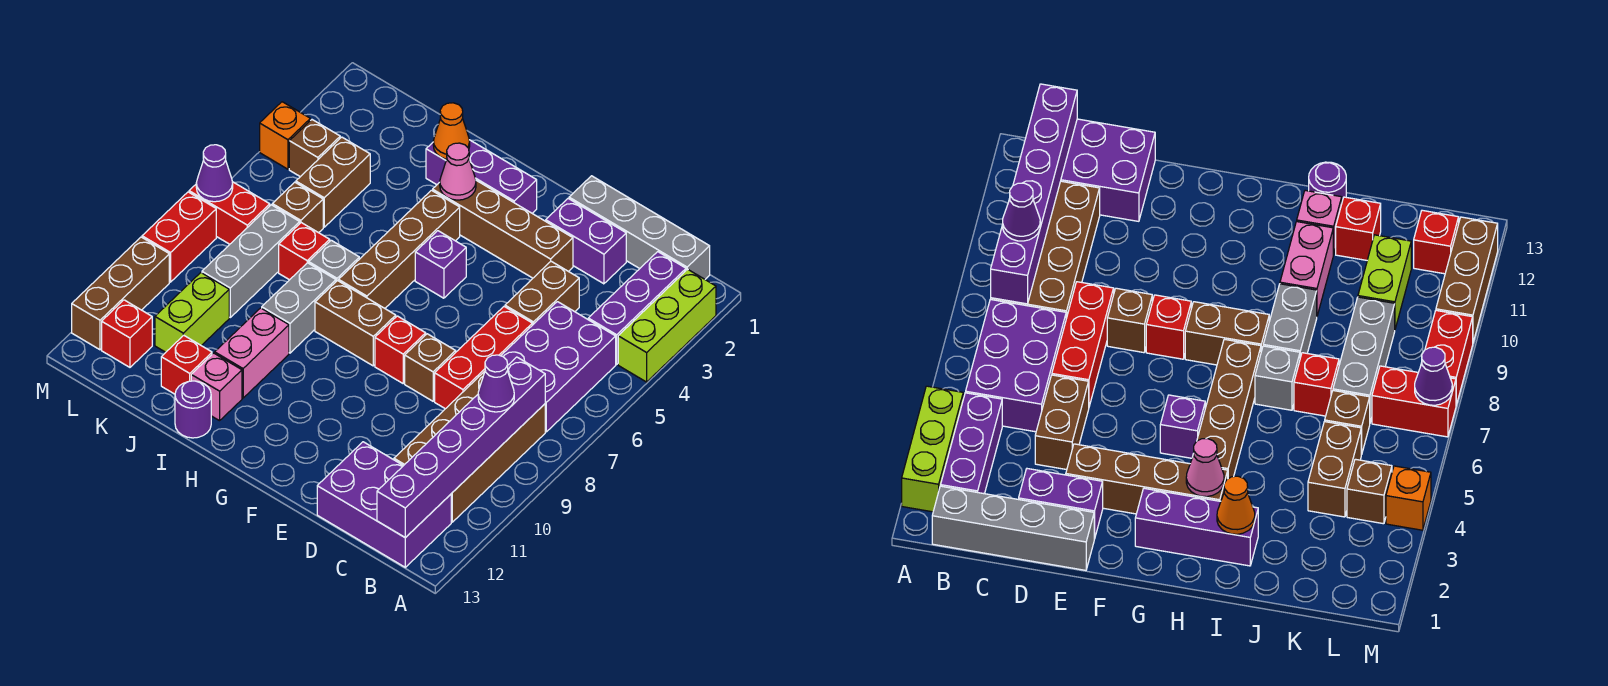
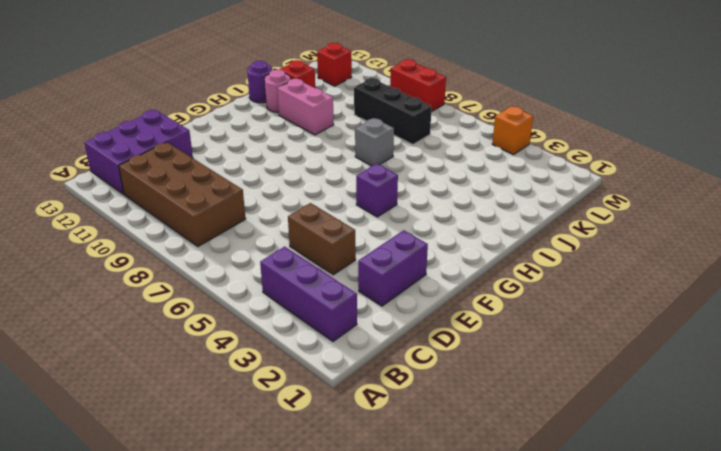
pink 1x1 round brick [265,69,290,112] -> pink 1x1 brick [191,353,242,421]
black 1x3 brick [354,78,432,145] -> grey 1x3 brick [202,205,300,317]
none -> lime 1x3 brick [618,269,716,382]
none -> grey 1x4 brick [569,176,710,279]
none -> purple 2x3 brick [501,302,616,432]
none -> red 1x3 brick [435,307,532,409]

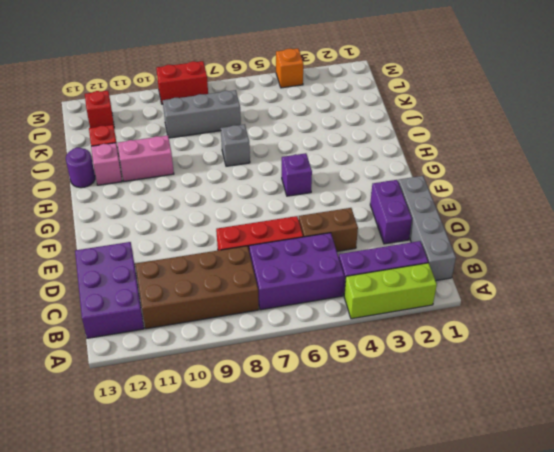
none -> brown 1x4 brick [433,180,573,278]
none -> brown 1x1 brick [405,334,456,401]
none -> red 1x1 brick [375,316,426,383]
none -> purple 1x3 brick [426,140,537,213]

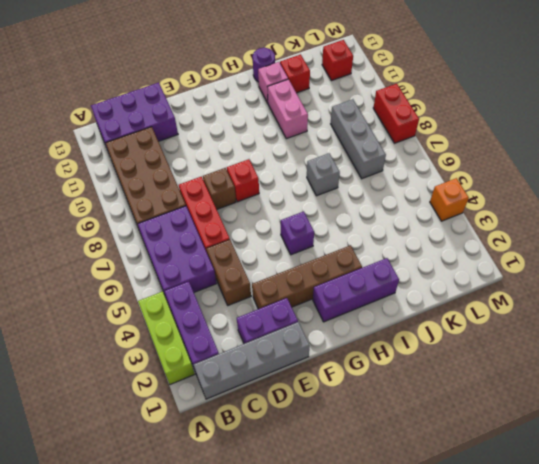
none -> brown 1x2 brick [315,281,396,366]
none -> brown 1x4 brick [339,190,460,308]
none -> grey 1x2 brick [262,263,336,353]
none -> red 1x1 brick [279,223,330,280]

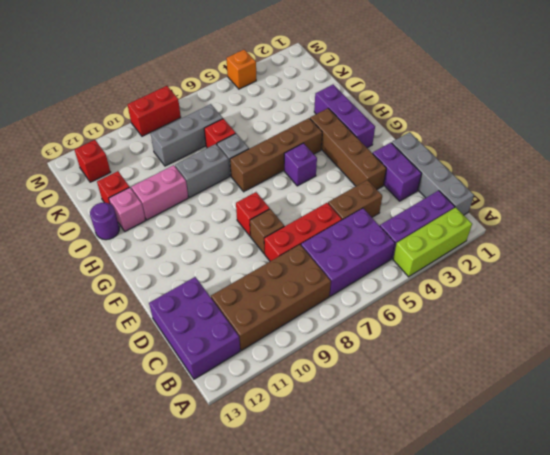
none -> brown 1x2 brick [315,281,396,366]
none -> brown 1x2 brick [296,137,370,227]
none -> brown 1x1 brick [272,182,323,233]
none -> lime 1x2 brick [155,273,229,352]

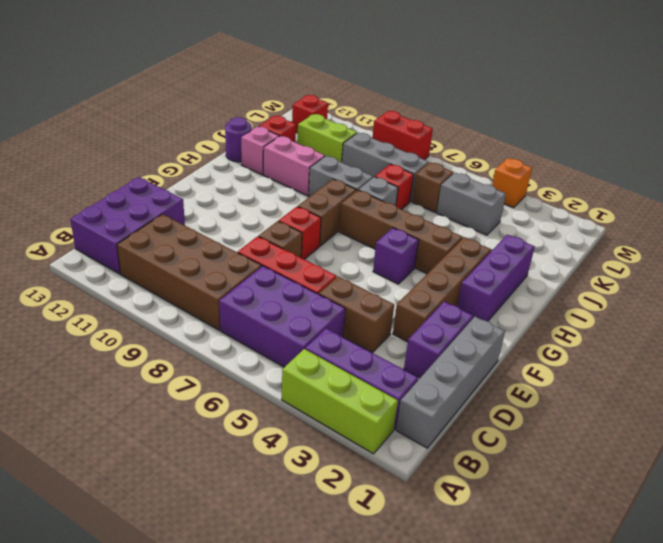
grey 1x2 brick [437,173,506,235] -> brown 1x2 brick [296,137,370,227]
none -> brown 1x1 brick [289,120,340,177]
none -> red 1x2 brick [189,182,270,244]
none -> brown 1x3 brick [72,237,169,350]
none -> purple 1x6 brick [377,357,545,538]

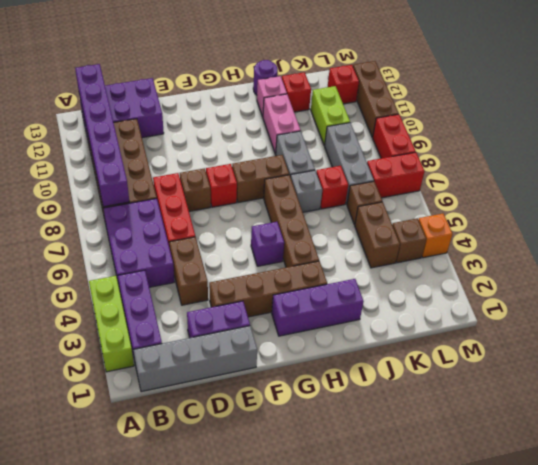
none -> pink 1x1 cone [440,143,476,200]
none -> orange 1x1 cone [433,103,470,159]
none -> purple 1x1 cone [196,145,233,202]
none -> purple 1x1 cone [478,355,514,412]

